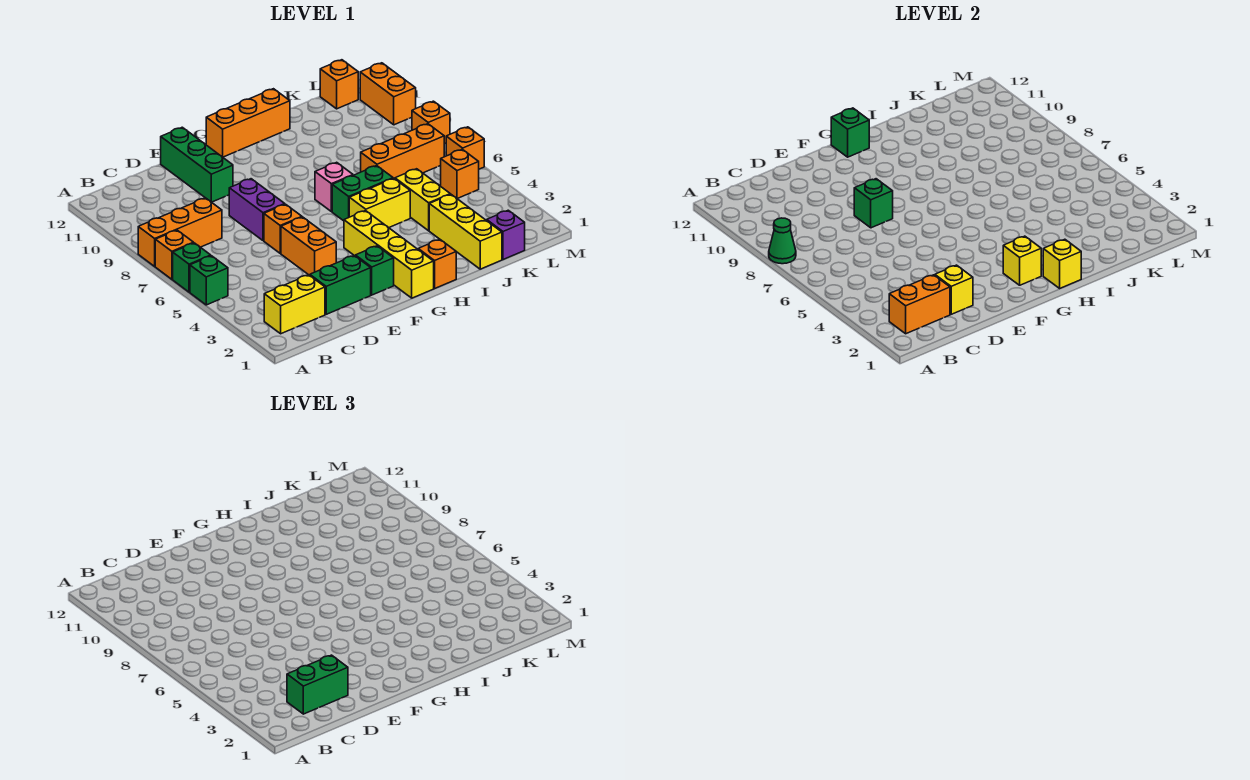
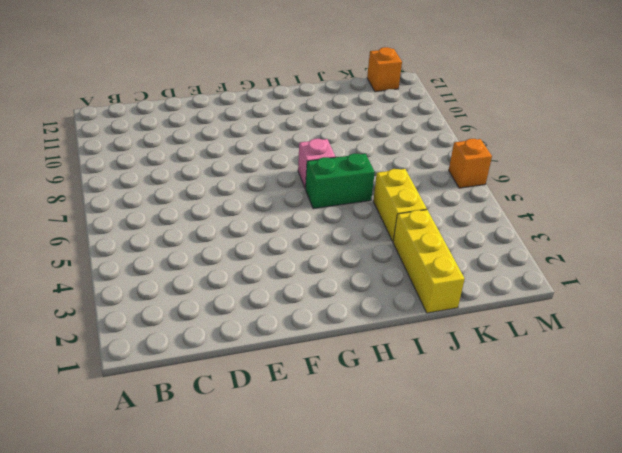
none -> green 1x1 brick [190,256,228,305]
none -> green 1x1 brick [173,243,211,292]
none -> orange 1x1 brick [155,230,194,279]
none -> orange 1x3 brick [138,198,222,266]

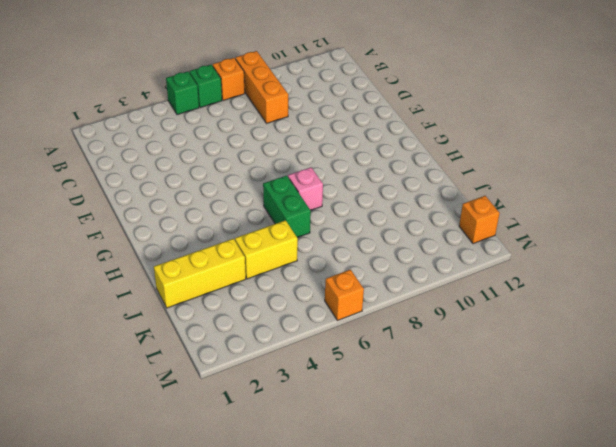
none -> yellow 1x2 brick [264,275,325,334]
none -> green 1x2 brick [310,256,371,314]
none -> orange 1x2 brick [281,217,336,275]
none -> orange 1x1 brick [264,204,302,253]

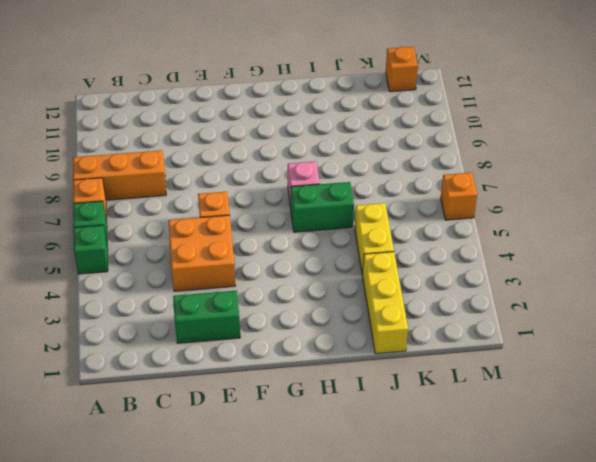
orange 2x2 brick [168,215,236,291] -> orange 1x2 brick [281,217,336,275]
none -> yellow 1x2 brick [264,275,325,334]
none -> purple 1x2 brick [229,179,285,241]
none -> green 1x3 brick [161,127,233,202]
none -> green 1x1 brick [355,246,394,295]

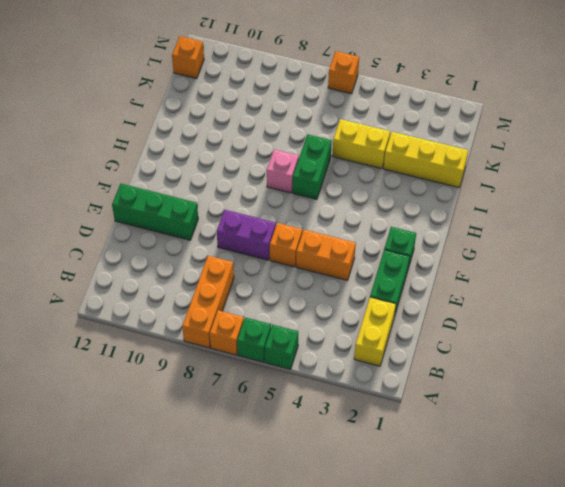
none -> yellow 1x4 brick [344,210,434,298]
none -> orange 1x3 brick [206,89,290,157]
none -> orange 1x1 brick [418,239,456,288]
none -> yellow 1x2 brick [349,178,410,228]

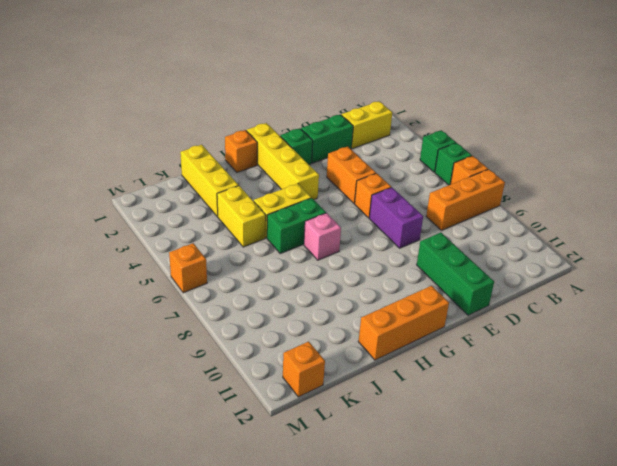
none -> orange 1x3 brick [361,124,444,179]
none -> purple 1x1 brick [487,210,525,260]
none -> orange 1x1 brick [441,149,479,199]
none -> orange 1x1 brick [412,101,450,144]

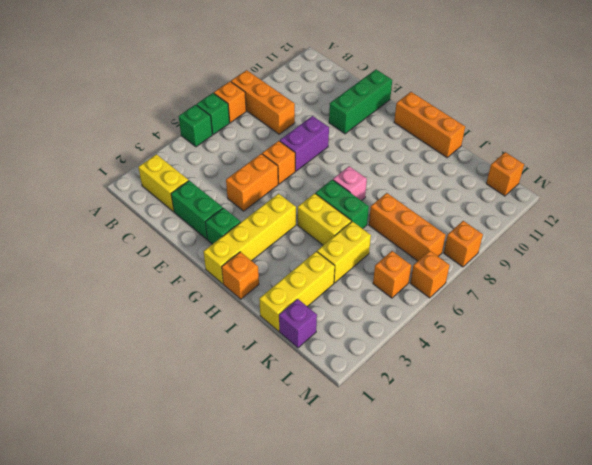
none -> orange 1x2 brick [360,63,416,125]
none -> green 1x1 cone [769,218,796,264]
none -> orange 1x2 brick [889,275,950,334]
none -> yellow 1x1 brick [935,265,973,314]

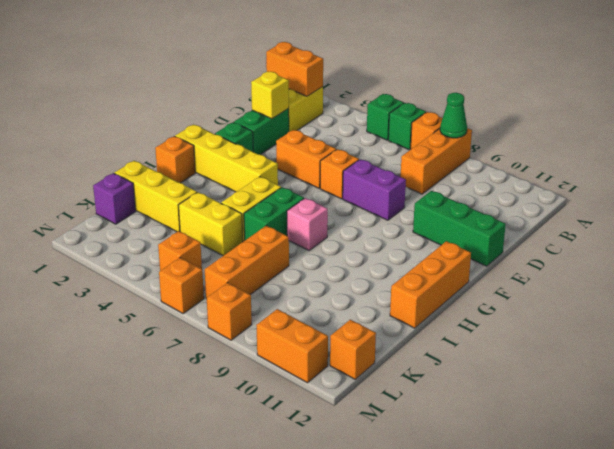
orange 1x2 brick [266,42,323,96] -> orange 1x2 brick turned to [889,275,950,334]
none -> green 1x1 brick [854,179,893,228]
none -> yellow 1x1 brick [1003,236,1041,285]
none -> green 1x1 brick [831,108,869,157]
none -> yellow 1x1 brick [1043,239,1081,288]

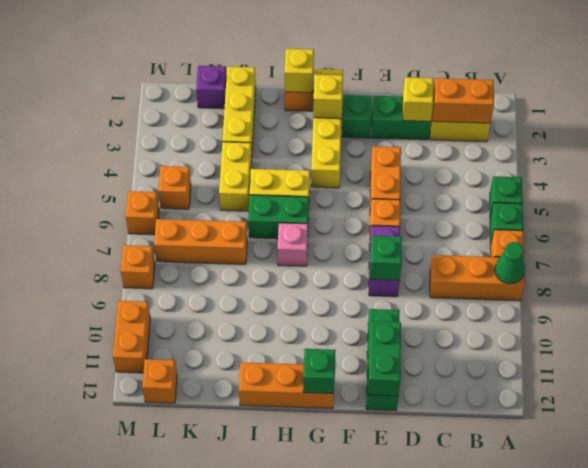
green 1x2 brick [368,321,401,396] -> green 1x2 brick turned to [287,655,348,714]

